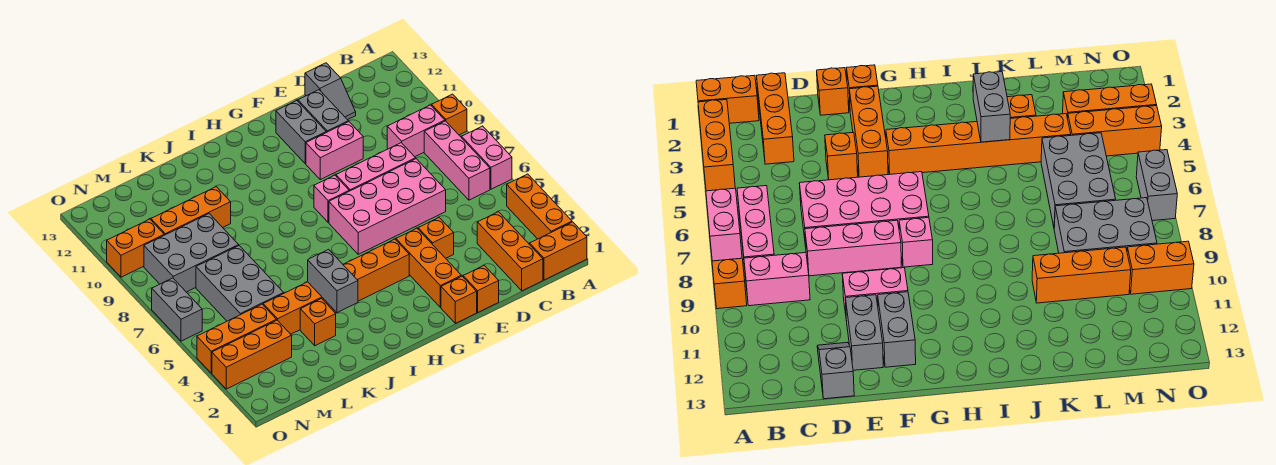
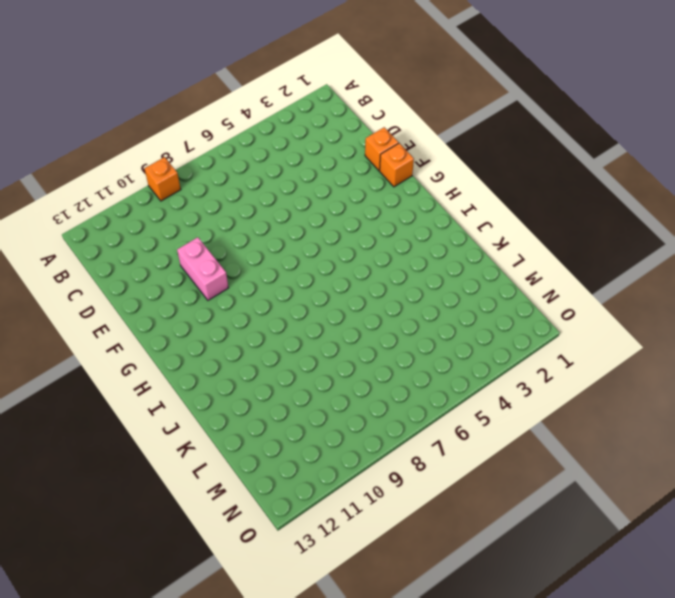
none -> orange 1x2 brick [530,222,587,280]
none -> orange 1x3 brick [507,174,572,239]
none -> pink 1x2 brick [462,126,512,189]

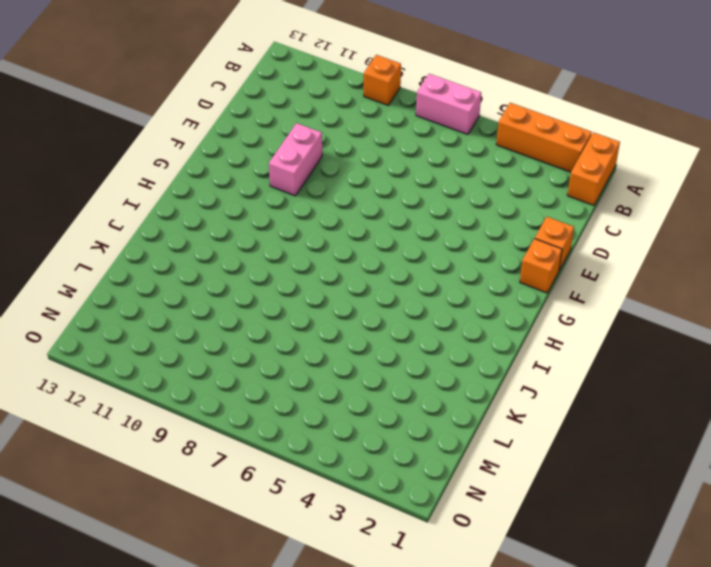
none -> pink 1x3 brick [424,121,490,200]
none -> pink 1x2 brick [387,105,445,157]
none -> orange 1x3 brick [477,212,543,291]

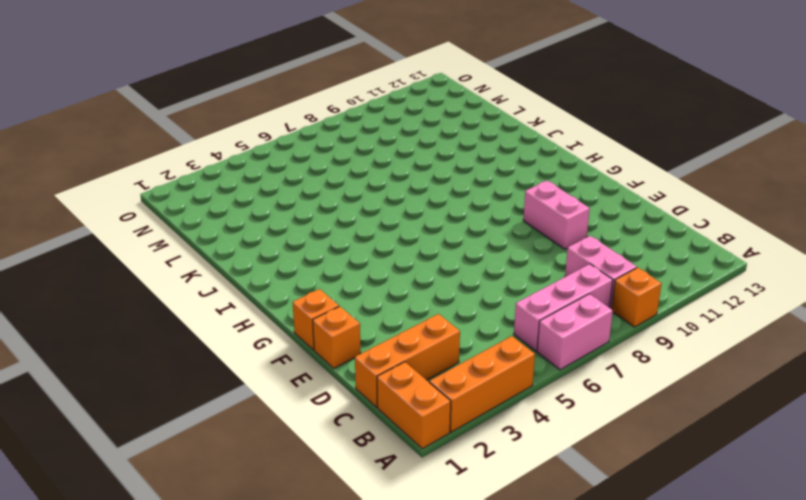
none -> pink 2x4 brick [329,159,446,254]
none -> pink 1x3 brick [336,143,416,191]
none -> grey 1x2 slope [305,63,356,120]

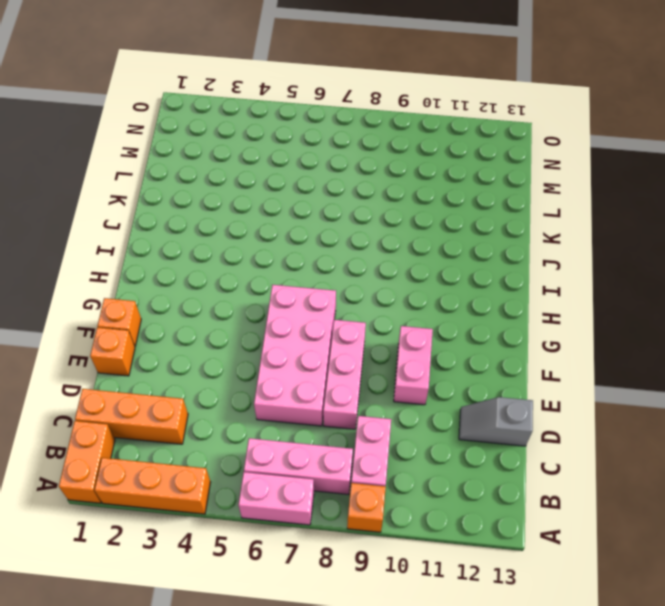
none -> orange 1x1 brick [418,218,454,258]
none -> grey 1x2 brick [298,90,348,132]
none -> orange 1x3 brick [396,228,461,307]

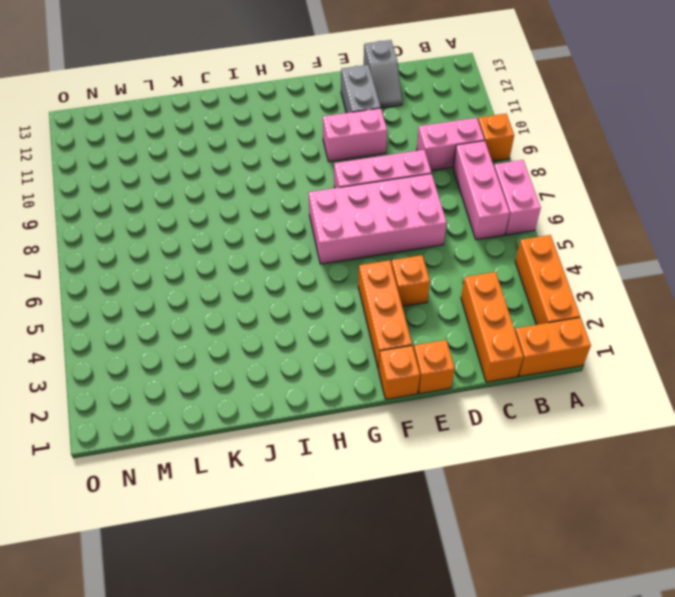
none -> grey 1x2 brick [276,101,326,164]
none -> orange 1x6 brick [263,239,409,334]
none -> pink 1x1 brick [314,175,349,222]

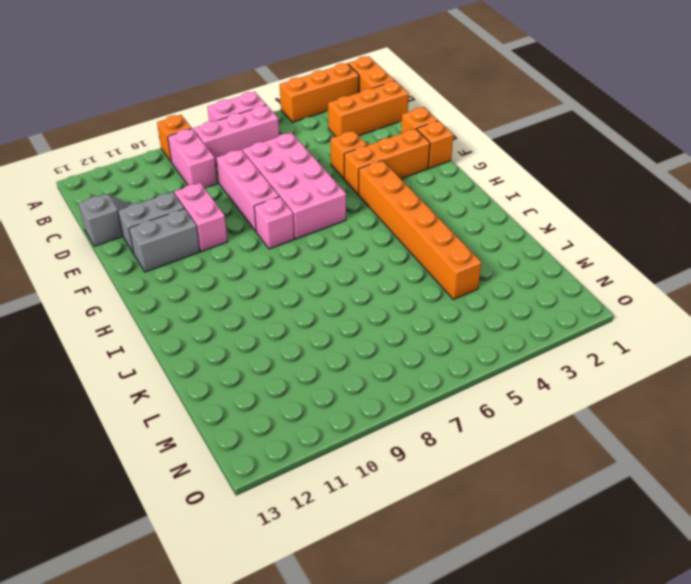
none -> orange 1x1 brick [300,299,336,346]
none -> orange 1x3 brick [151,187,231,235]
none -> grey 2x3 brick [196,246,284,321]

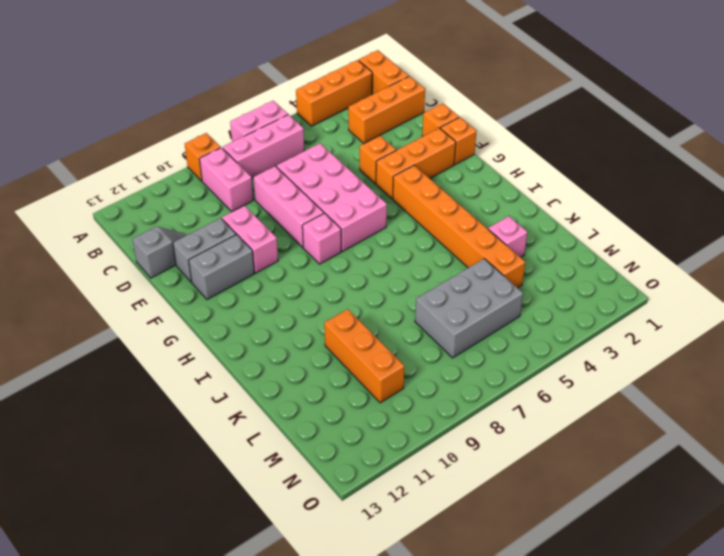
pink 1x1 brick [488,216,527,257] -> orange 1x1 brick [300,299,336,346]
none -> grey 2x3 brick [144,214,239,292]
none -> orange 1x3 brick [212,320,292,389]
none -> orange 1x3 brick [197,304,277,373]

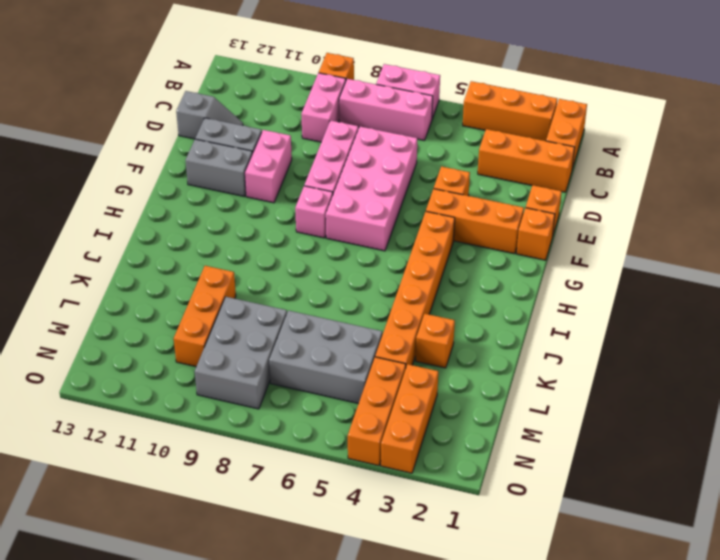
none -> orange 1x2 brick [107,219,164,277]
none -> grey 1x2 brick [152,278,202,341]
none -> grey 1x2 brick [308,250,358,313]

